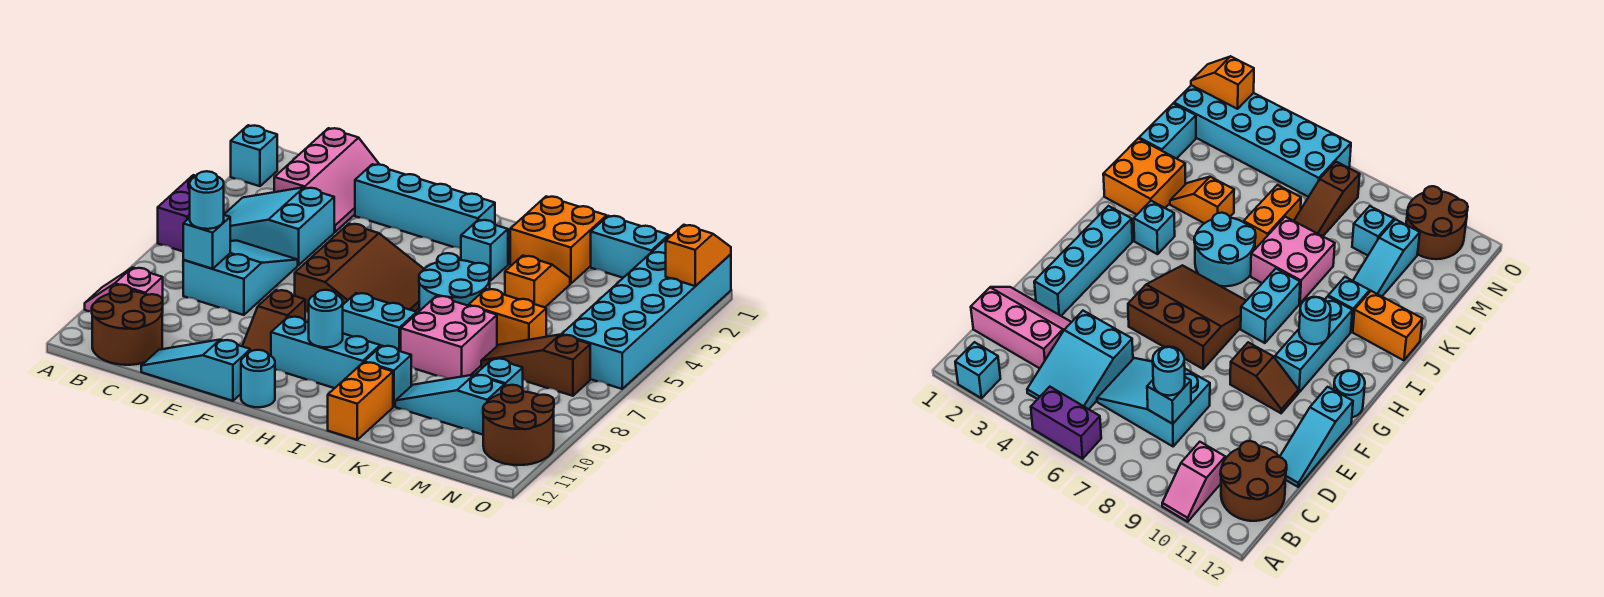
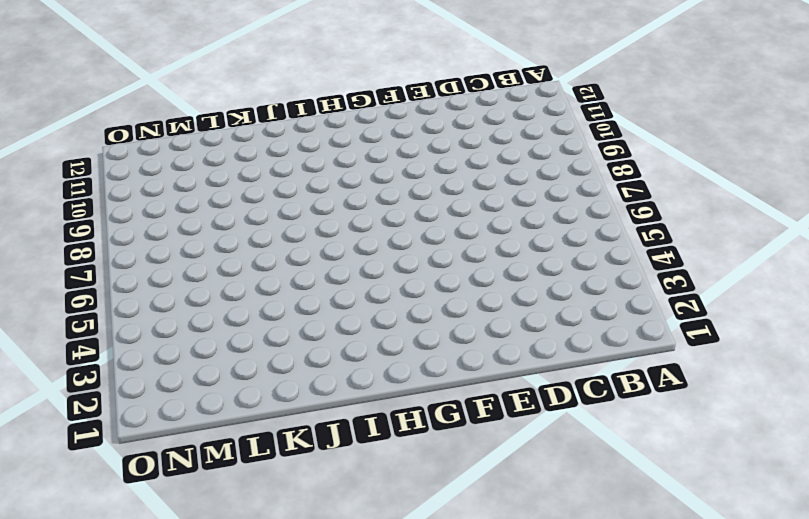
none -> cyan 1x1 brick [231,125,277,186]
none -> purple 1x2 brick [158,175,196,251]
none -> pink 1x2 slope [85,267,163,313]
none -> cyan 2x3 slope [224,187,334,265]

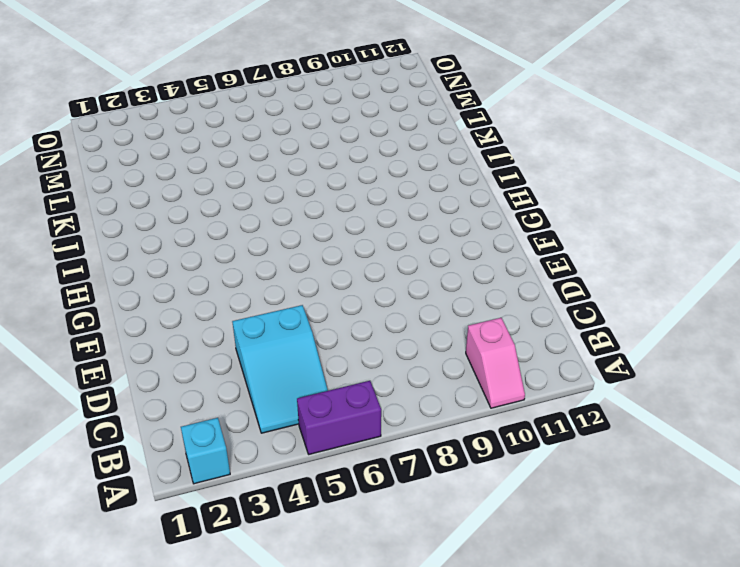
none -> brown 2x2 round brick [92,285,163,365]
none -> pink 2x3 slope [274,128,380,232]
none -> cyan 2x3 slope [183,241,298,315]
none -> cyan 1x3 slope [141,340,250,401]

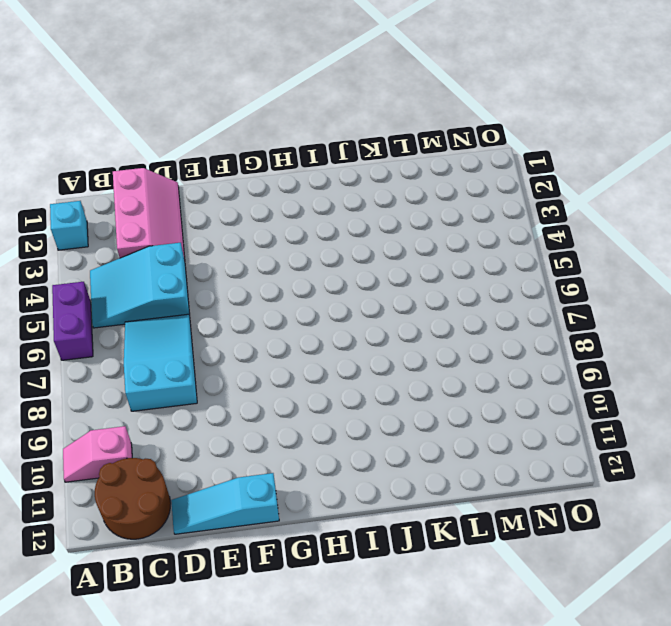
none -> cyan 1x4 brick [355,164,495,249]
none -> brown 3x3 slope [295,224,424,313]
none -> brown 1x2 slope [242,290,305,356]
none -> cyan 1x3 brick [271,316,380,388]

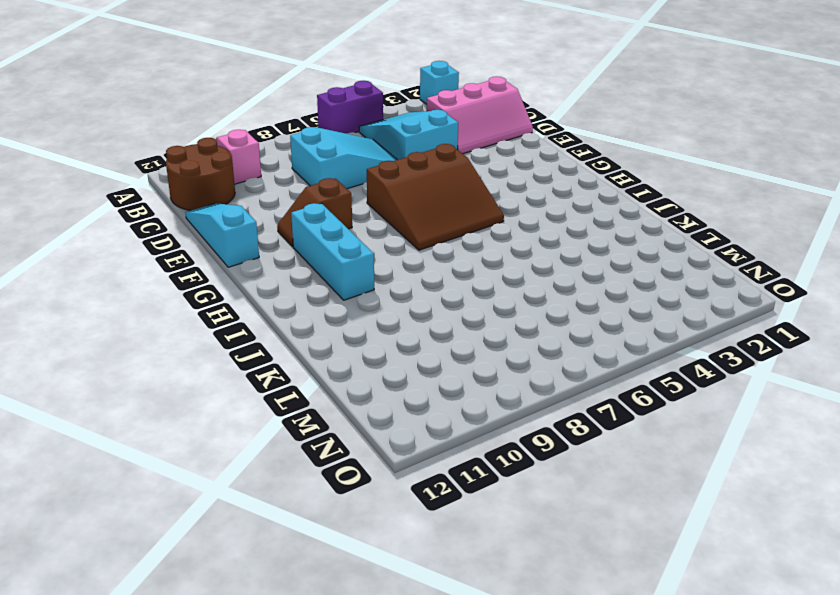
none -> cyan 1x4 brick [355,164,495,249]
none -> cyan 1x1 round brick [241,350,275,407]
none -> cyan 1x2 brick [343,293,417,351]
none -> cyan 1x1 brick [461,220,508,281]

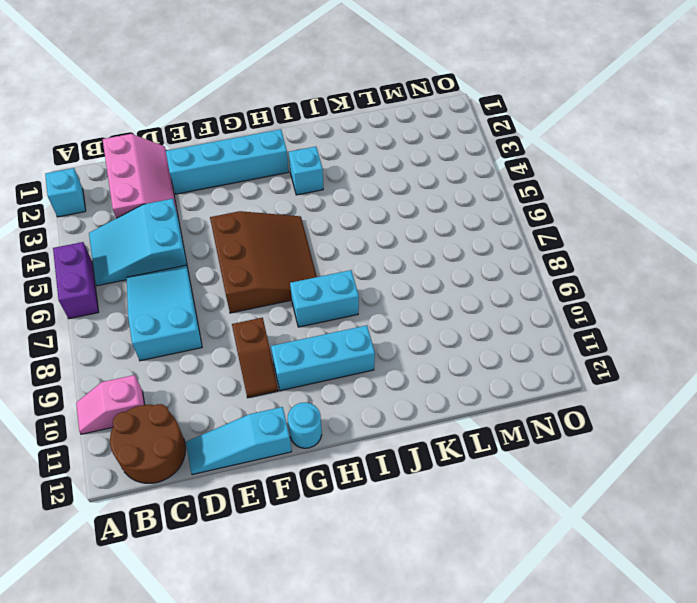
none -> cyan 2x2 round brick [419,253,490,311]
none -> orange 2x2 brick [510,196,607,284]
none -> pink 2x2 brick [401,296,497,379]
none -> cyan 1x1 brick [365,346,411,407]

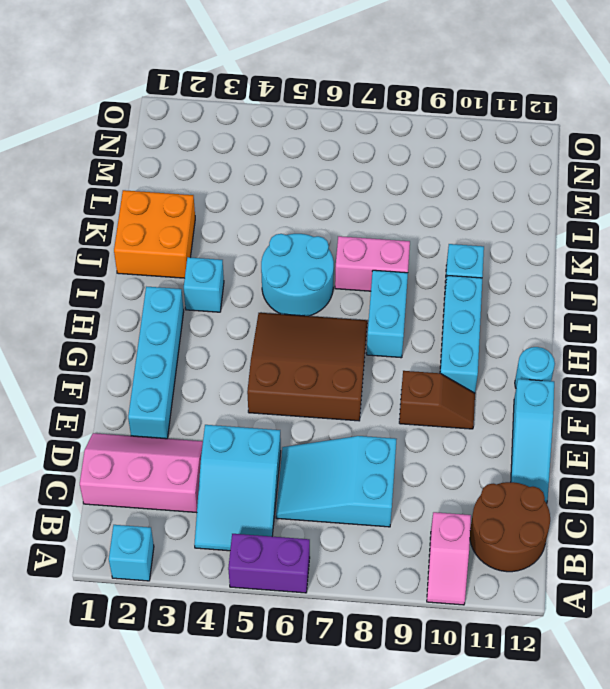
pink 1x2 brick [335,236,410,291] -> pink 2x2 brick [401,296,497,379]
none -> orange 1x2 brick [328,362,393,440]
none -> orange 1x2 slope [505,256,570,307]
none -> orange 1x2 brick [468,289,546,346]
none -> cyan 1x3 slope [395,375,505,435]

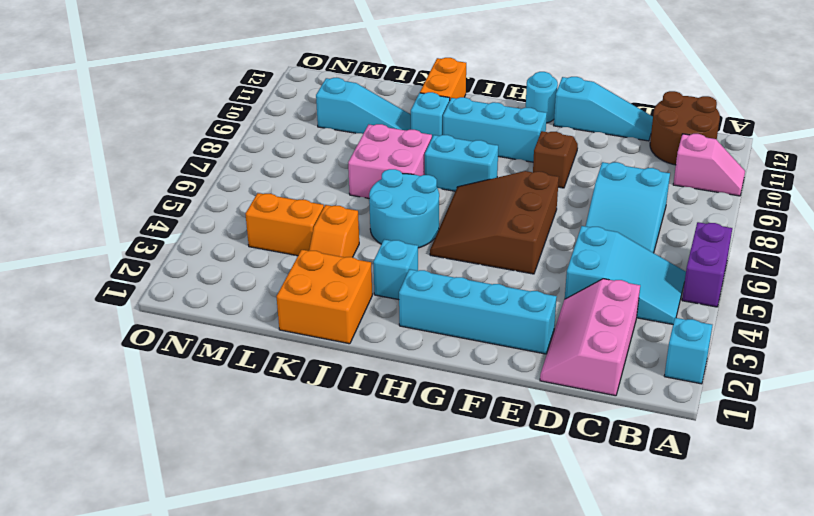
orange 1x2 brick [246,193,324,256] -> orange 1x2 brick moved to [468,289,546,346]
none -> cyan 1x2 brick [591,216,669,278]
none -> brown 1x3 slope [481,335,590,396]
none -> cyan 1x1 brick [476,358,523,389]
none -> cyan 2x6 brick [562,235,731,389]

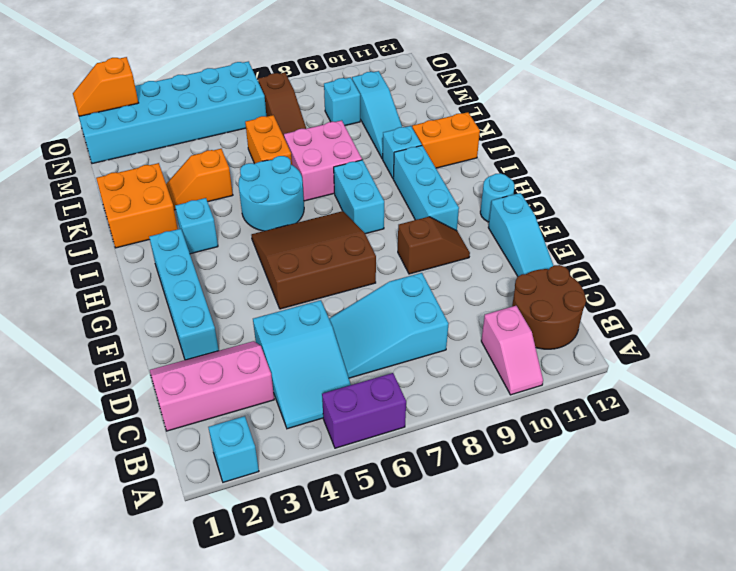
none -> cyan 1x2 brick [591,216,669,278]
none -> brown 2x2 round brick [483,385,554,465]
none -> cyan 1x1 brick [183,215,230,269]
none -> cyan 1x1 round brick [309,290,343,347]

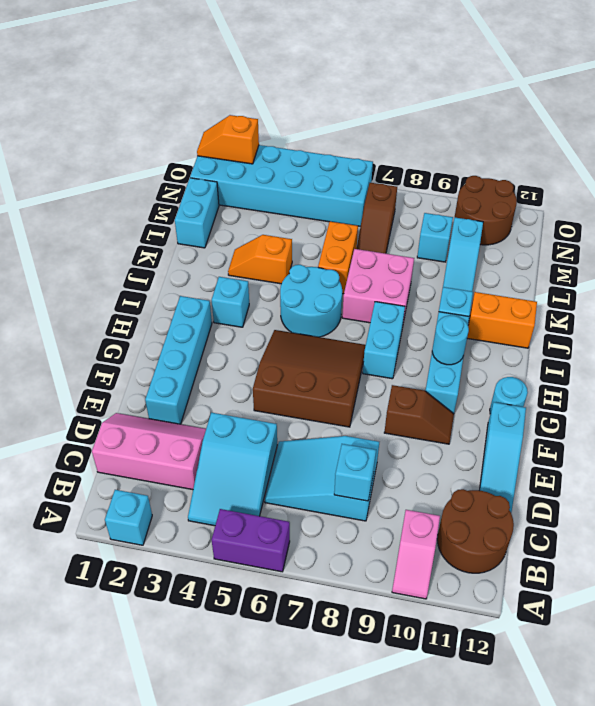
none -> orange 2x2 brick [510,196,607,284]
none -> cyan 1x1 round brick [190,171,224,229]

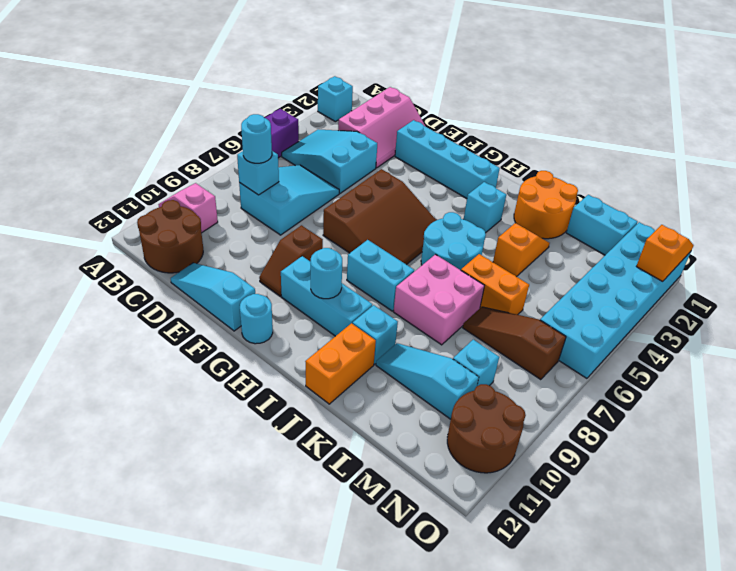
orange 2x2 round brick [514,171,578,239] -> orange 2x2 brick [510,196,607,284]

